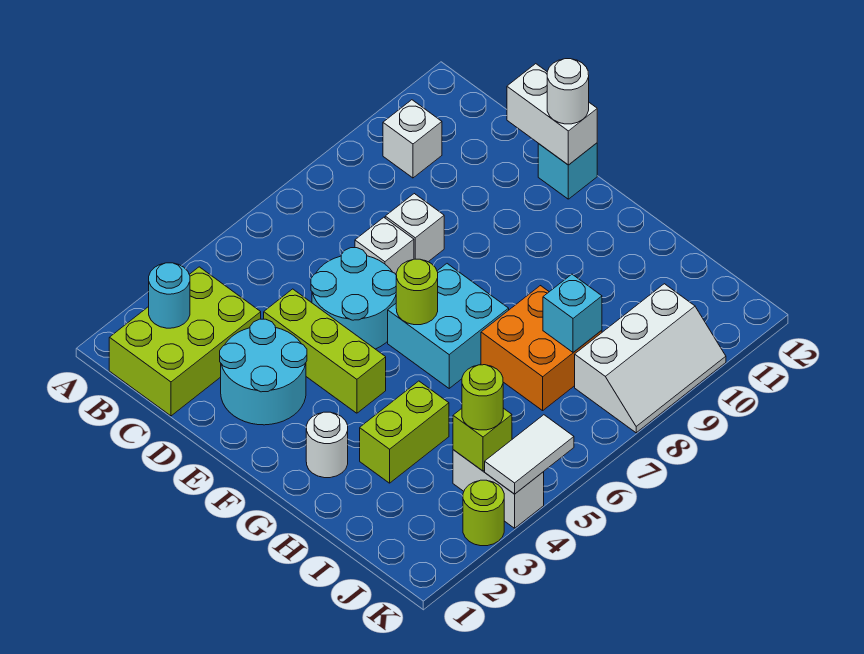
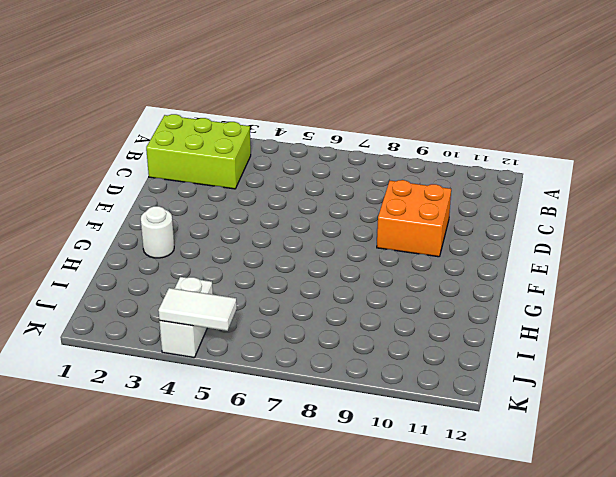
orange 2x2 brick [377,180,451,257] -> orange 2x2 brick moved to [481,286,602,411]
none -> white 1x1 brick [383,100,442,178]
none -> cyan 2x2 round brick [220,319,307,425]
none -> lime 1x3 brick [264,289,386,413]

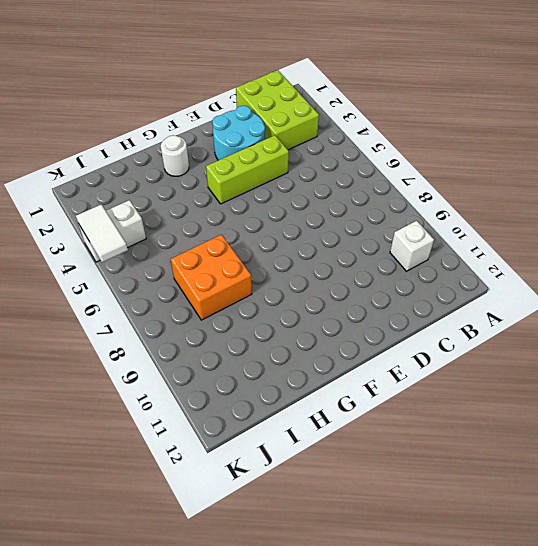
none -> cyan 2x2 round brick [311,248,396,349]
none -> white 1x1 brick [355,217,414,274]
none -> white 1x1 brick [385,194,444,262]

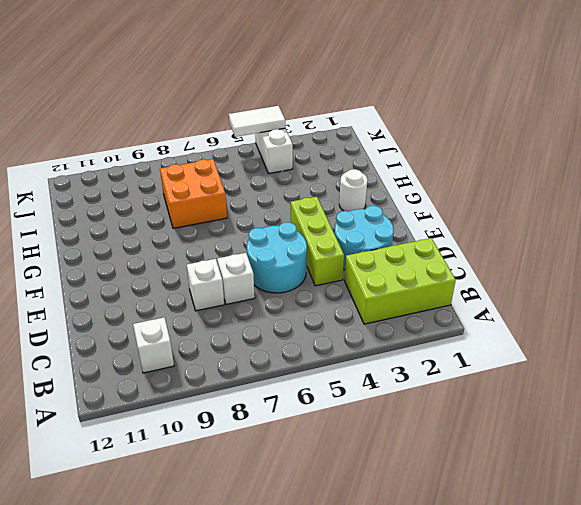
none -> cyan 1x1 brick [538,143,597,199]
none -> cyan 2x2 brick [388,264,509,388]
none -> lime 1x2 brick [360,381,449,483]

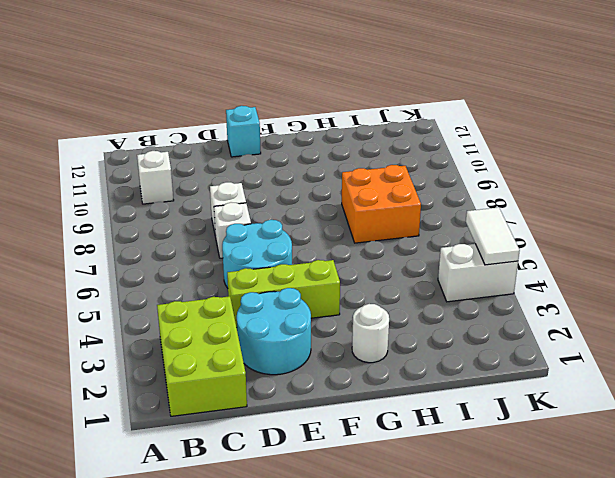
none -> cyan 2x2 brick [388,264,509,388]
none -> lime 1x2 brick [360,381,449,483]
none -> white 2x3 slope [575,284,726,433]

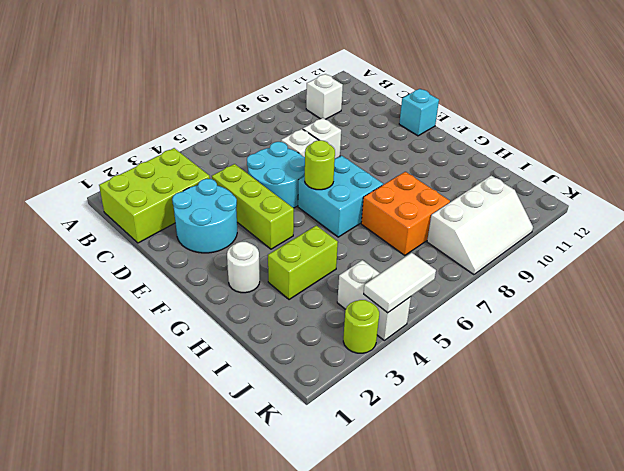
none -> cyan 1x1 round brick [149,263,190,328]
none -> white 1x2 brick [507,64,597,165]
none -> cyan 1x1 brick [543,274,602,352]

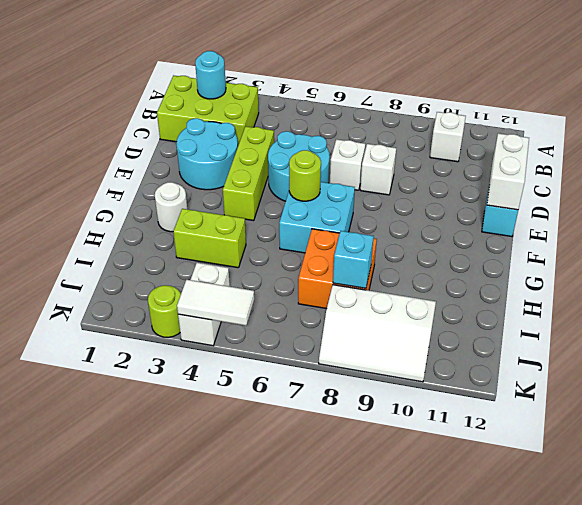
none -> lime 1x1 brick [453,408,512,471]
none -> white 1x1 round brick [547,59,589,124]
none -> lime 1x1 round brick [462,365,503,430]

